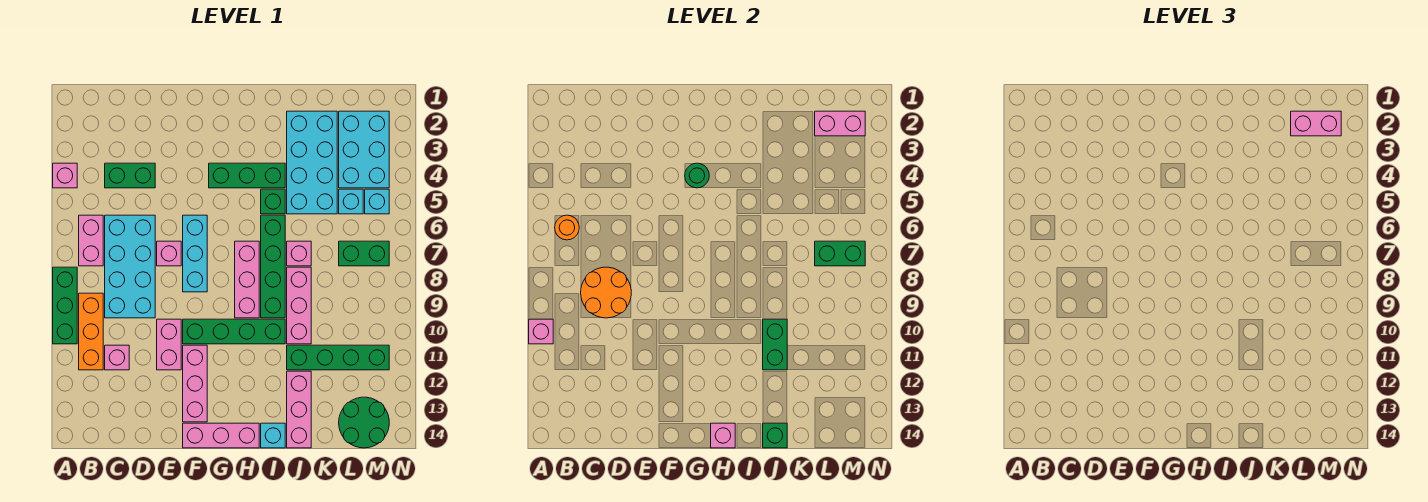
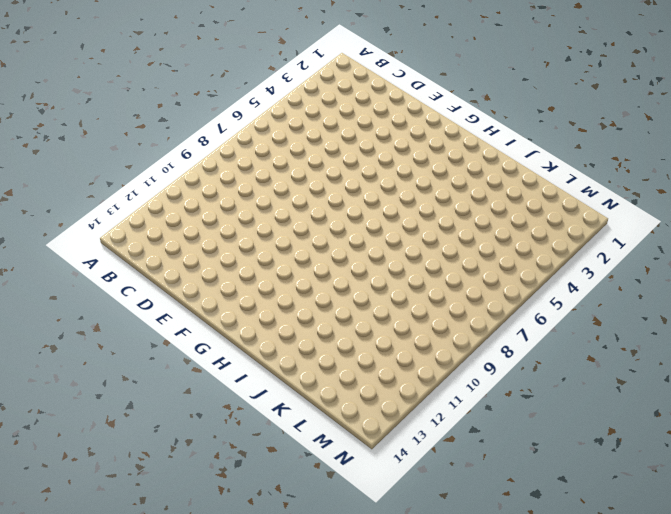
none -> pink 1x1 brick [53,163,77,188]
none -> green 1x3 brick [53,267,77,344]
none -> pink 1x2 brick [79,215,103,266]
none -> orange 1x3 brick [79,293,103,370]

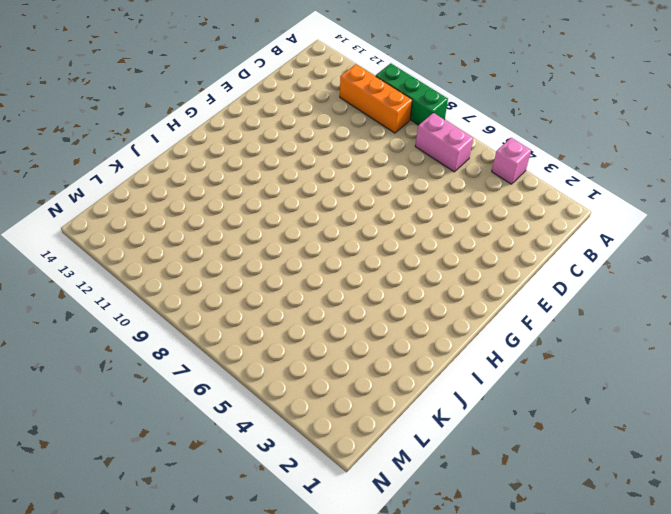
none -> green 1x2 brick [105,163,155,188]
none -> cyan 2x4 brick [105,215,155,318]
none -> pink 1x1 brick [105,345,129,370]
none -> pink 1x1 brick [157,241,181,266]

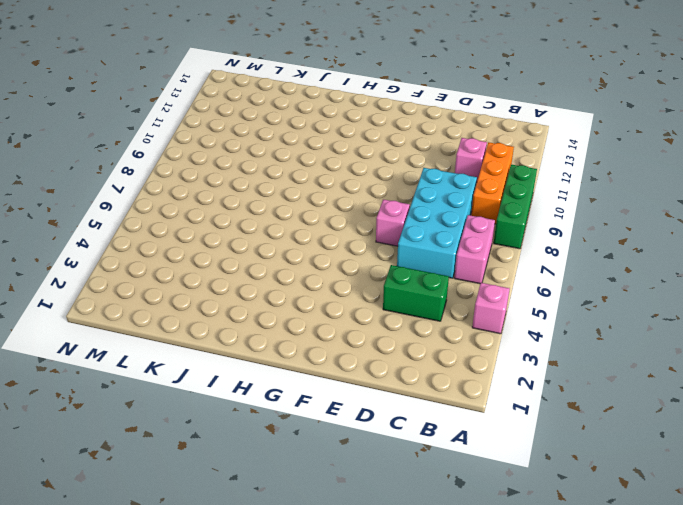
none -> pink 1x2 brick [157,319,181,370]
none -> cyan 1x3 brick [183,215,207,292]
none -> green 1x4 brick [183,319,285,344]
none -> pink 1x3 brick [183,345,207,422]

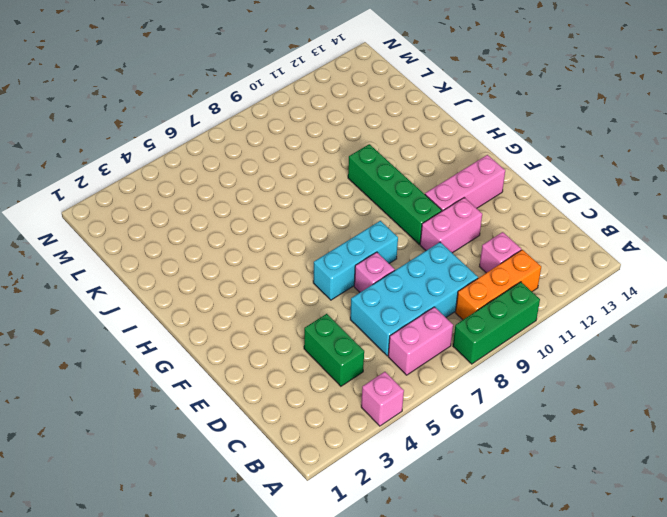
none -> pink 1x3 brick [183,423,259,448]
none -> green 1x3 brick [209,163,285,188]
none -> pink 1x3 brick [235,241,259,318]
none -> green 1x1 brick [261,189,285,214]

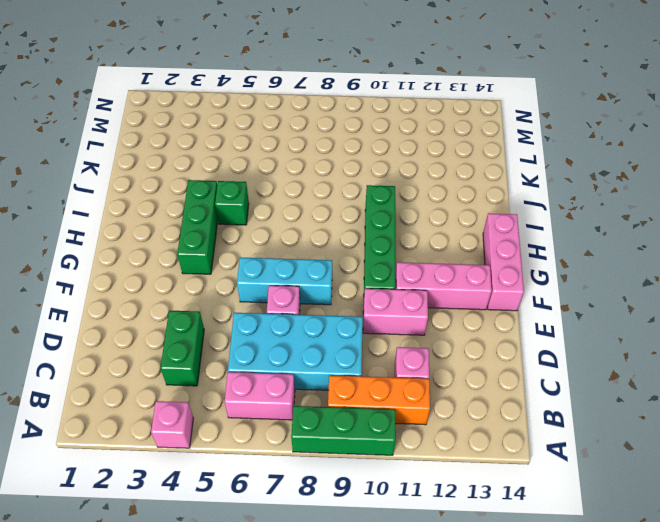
none -> pink 1x3 brick [235,241,259,318]
none -> green 1x4 brick [261,215,285,318]
none -> cyan 1x1 brick [261,423,285,448]
none -> cyan 2x4 brick [287,111,337,214]

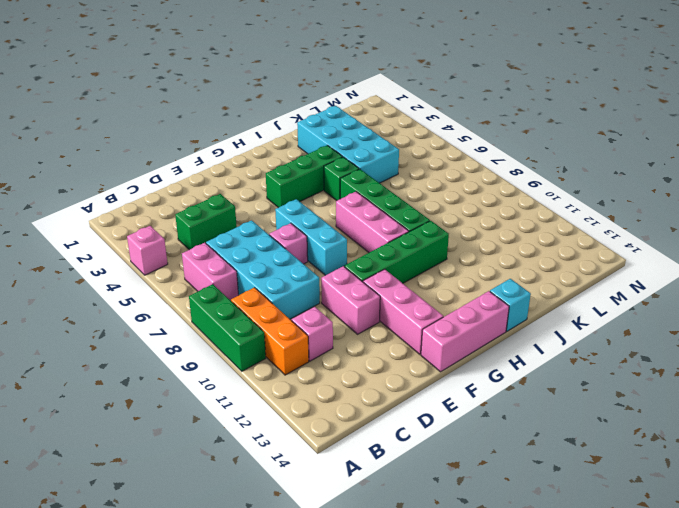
none -> pink 1x1 brick [287,241,311,266]
none -> pink 1x3 brick [287,267,311,344]
none -> green 1x4 brick [287,345,389,370]
none -> pink 1x3 brick [287,371,311,448]

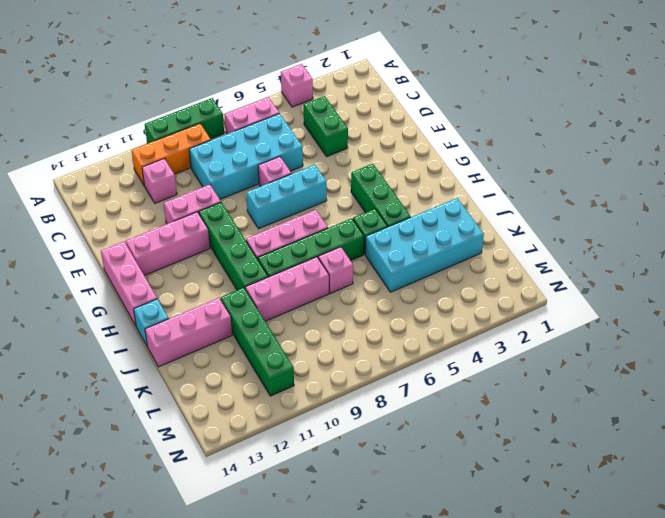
none -> cyan 2x3 brick [339,111,389,188]
none -> cyan 1x1 brick [339,189,363,214]
none -> green 1x2 brick [339,241,389,266]
none -> green 2x2 round brick [339,397,389,448]

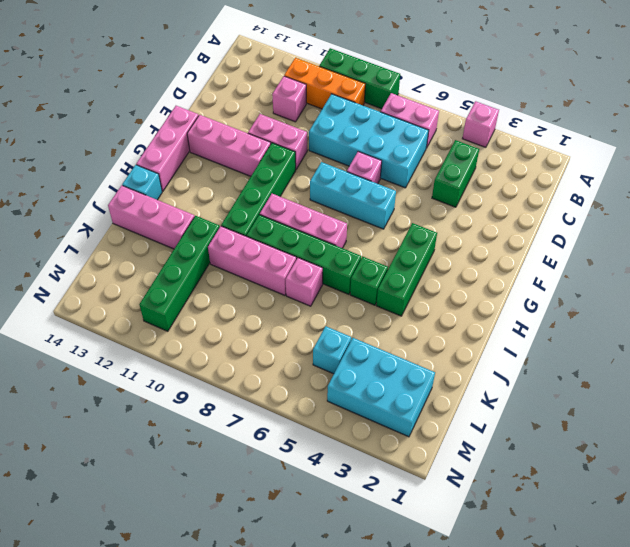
none -> cyan 2x4 brick [287,111,337,214]
none -> green 1x2 brick [339,241,389,266]
none -> green 2x2 round brick [339,397,389,448]
none -> cyan 1x1 brick [365,189,389,214]

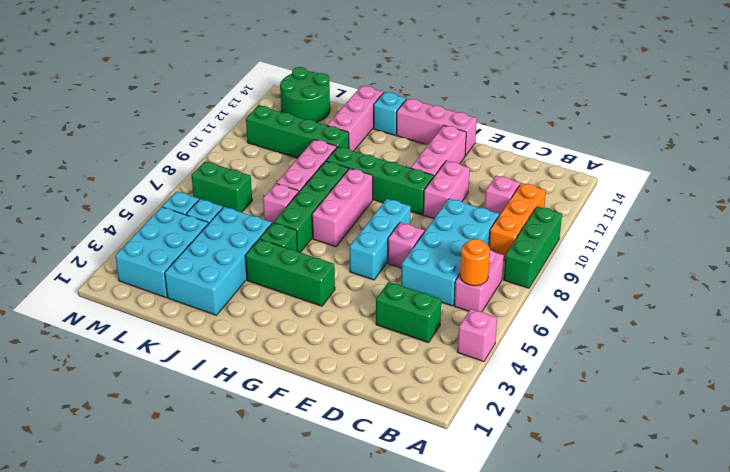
none -> pink 1x1 brick [529,319,553,344]
none -> orange 2x2 round brick [581,267,631,318]
none -> green 1x1 round brick [685,163,709,188]
none -> pink 1x1 brick [711,423,735,448]

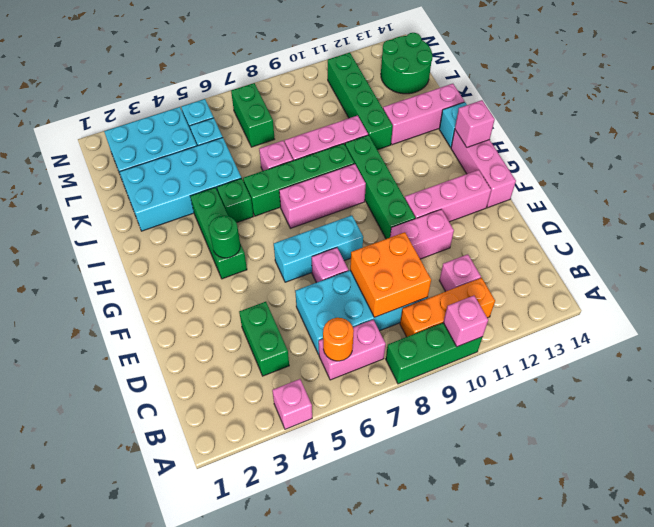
orange 2x2 brick [350,232,431,317] -> orange 2x2 round brick [581,267,631,318]
none -> green 1x2 brick [763,319,787,370]
none -> green 1x1 brick [763,423,787,448]
none -> pink 1x2 brick [815,111,865,136]
none -> green 1x2 brick [815,241,865,266]

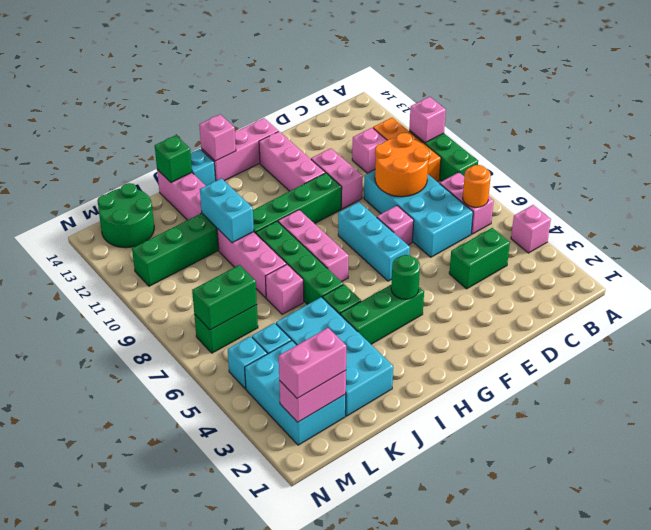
cyan 1x2 brick [200,178,254,243] -> green 1x2 brick [763,319,787,370]

